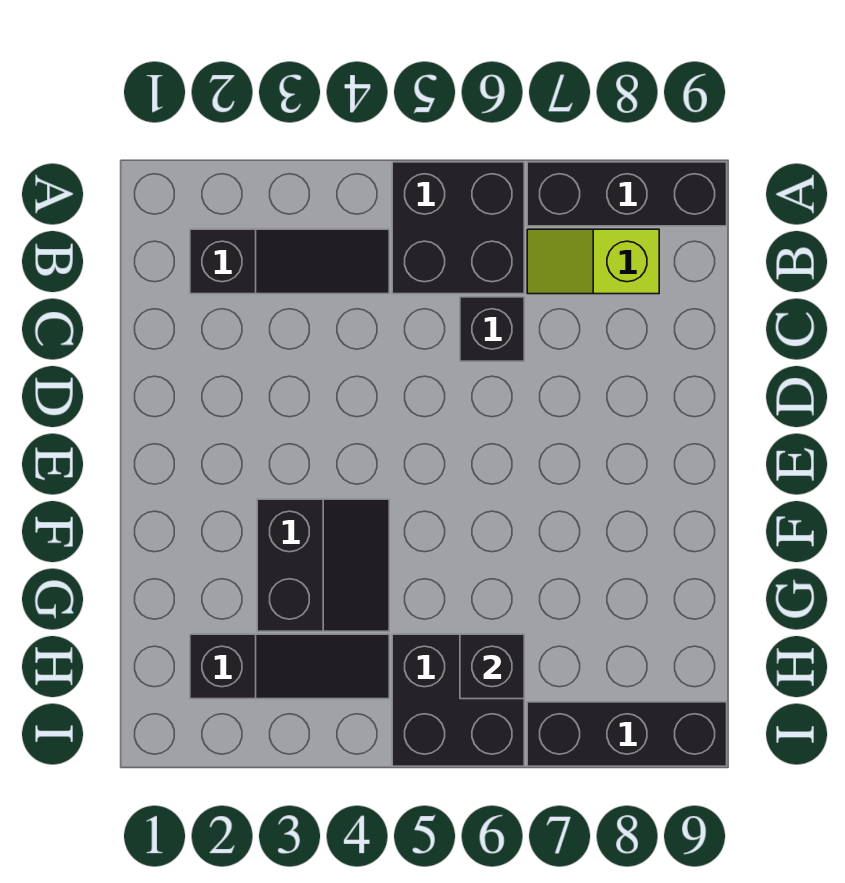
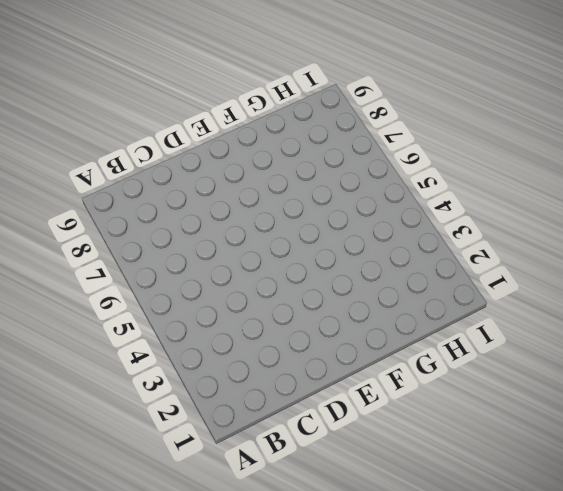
none -> black 2x2 brick [392,162,524,294]
none -> black 1x3 brick [527,162,727,226]

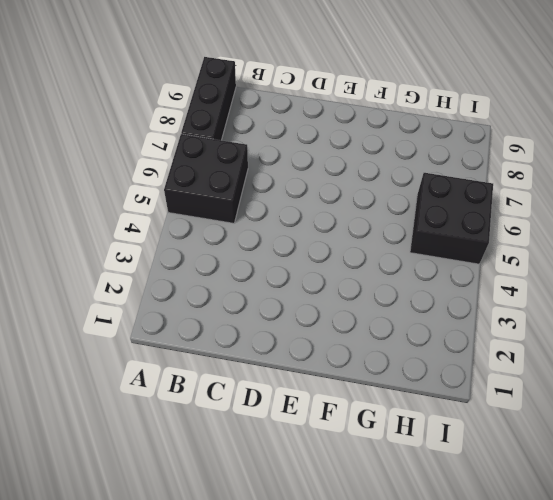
none -> black 1x3 slope [190,229,389,294]
none -> lime 1x2 slope [527,229,659,294]

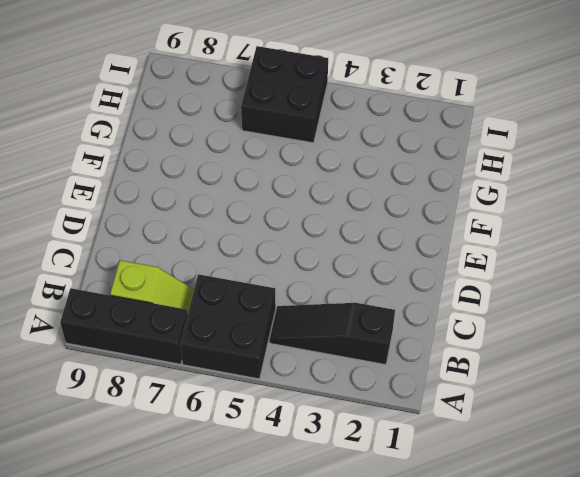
none -> black 1x1 brick [460,297,524,361]
none -> black 2x2 slope [257,499,389,631]

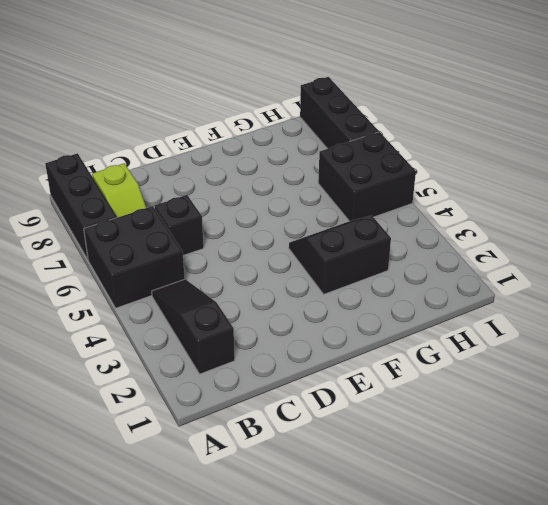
none -> black 1x3 slope [190,634,389,699]
none -> black 1x1 brick [460,634,524,699]

